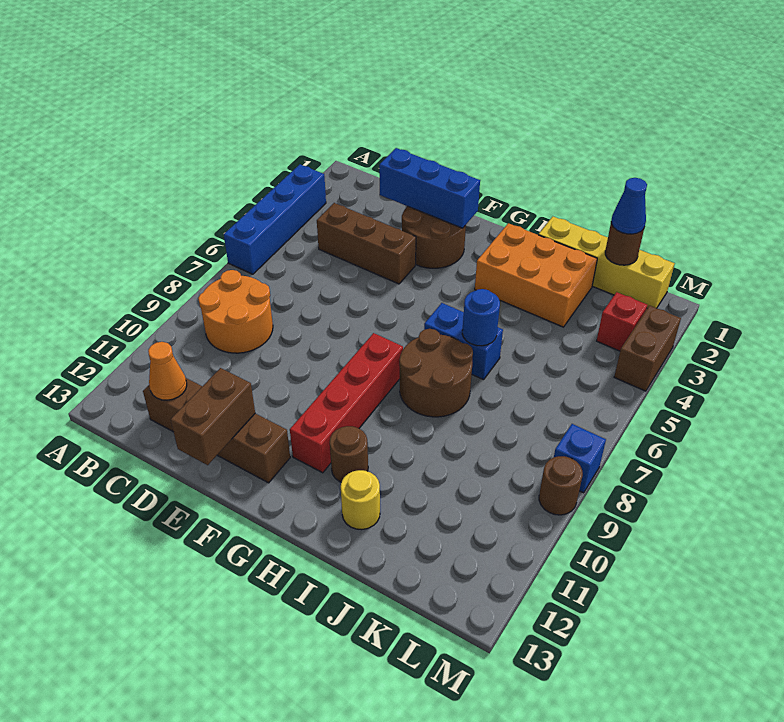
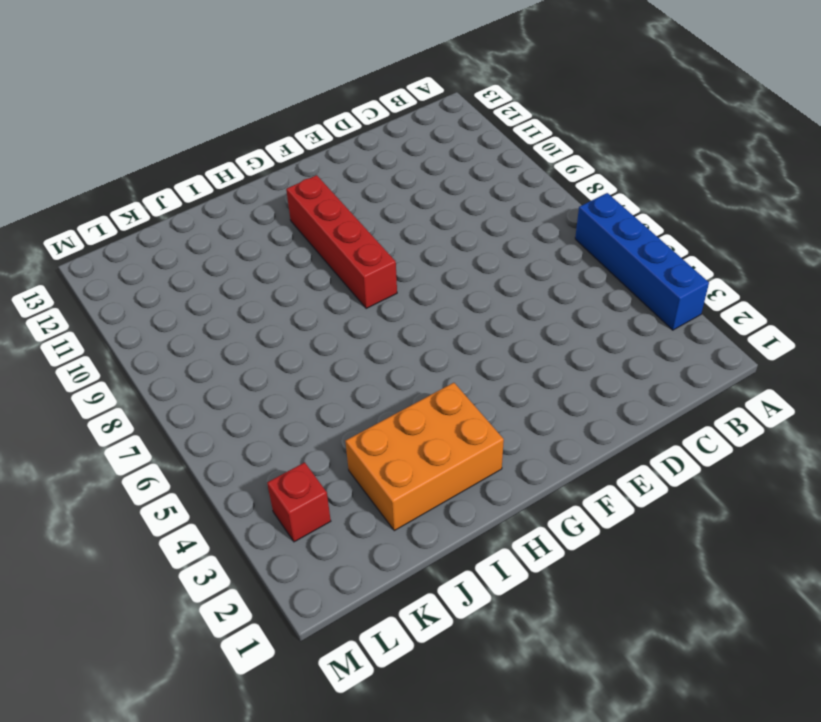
none -> orange 2x2 round brick [198,270,273,353]
none -> brown 1x3 brick [317,203,416,284]
none -> brown 1x4 brick [143,378,290,483]

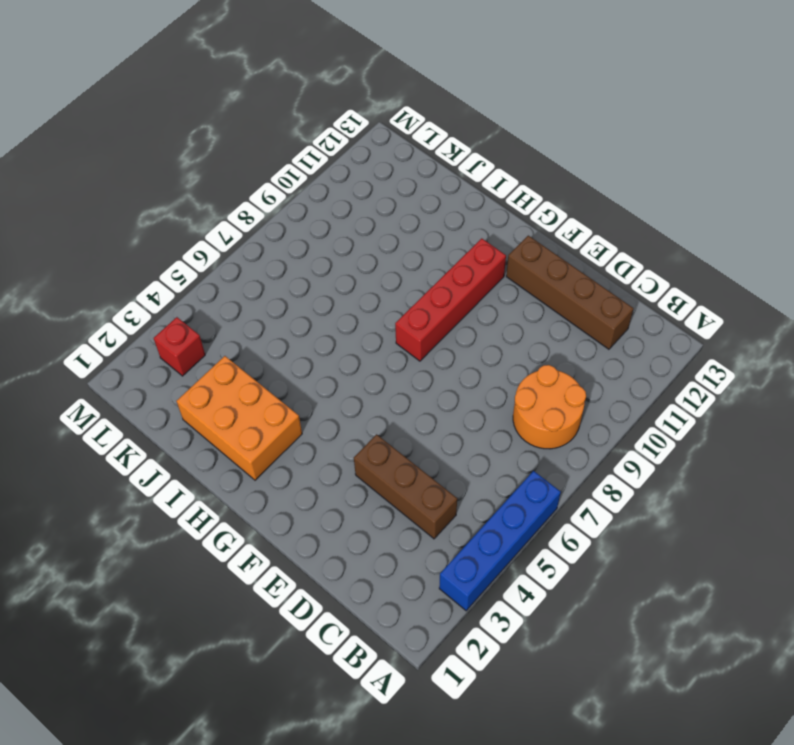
none -> brown 2x2 round brick [402,206,466,268]
none -> blue 1x2 brick [424,303,503,380]
none -> brown 2x2 round brick [399,329,473,417]

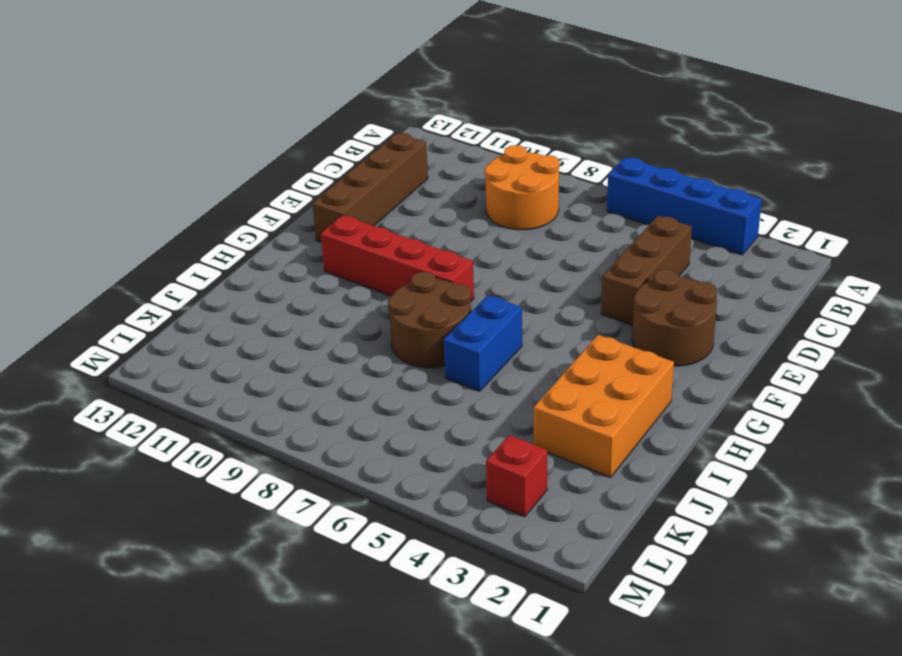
none -> brown 1x1 round brick [330,426,368,482]
none -> yellow 1x4 brick [538,217,675,308]
none -> yellow 1x1 round brick [341,470,380,530]

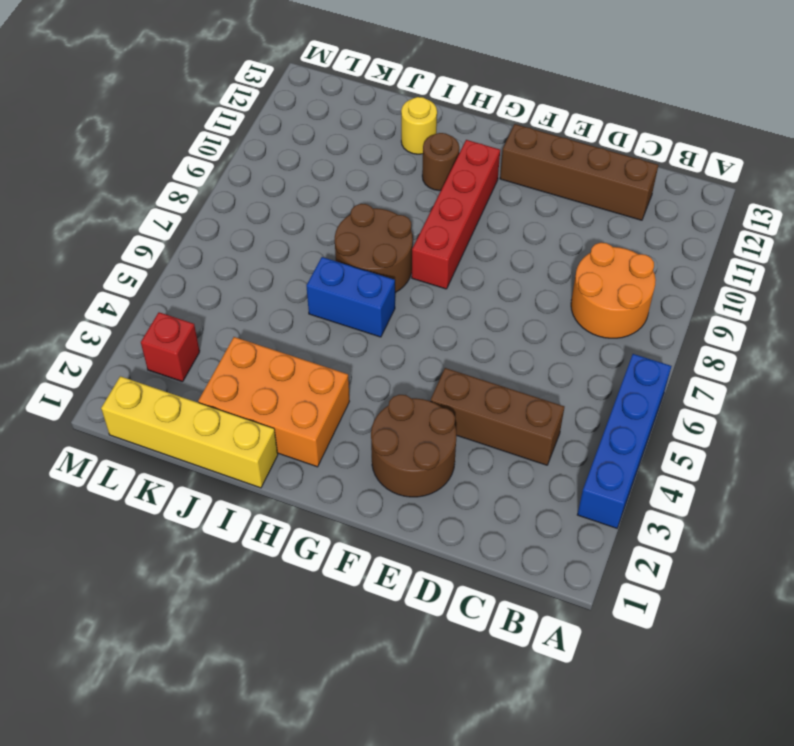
none -> brown 1x2 brick [614,305,681,391]
none -> blue 1x1 brick [554,424,606,493]
none -> brown 1x1 round brick [539,456,583,515]

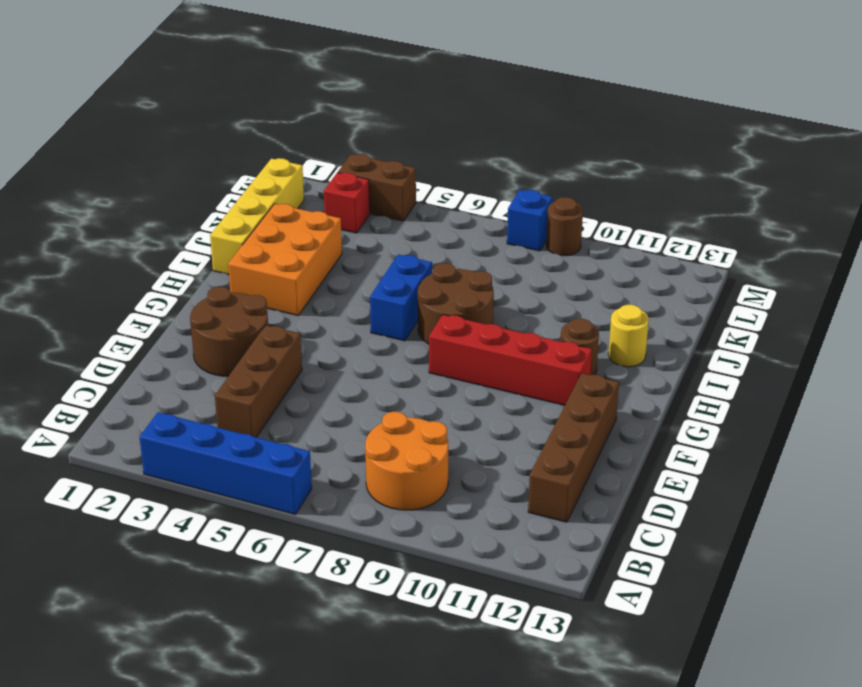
none -> orange 1x1 cone [148,342,187,400]
none -> blue 1x3 brick [379,148,480,228]
none -> brown 1x2 brick [171,368,255,465]

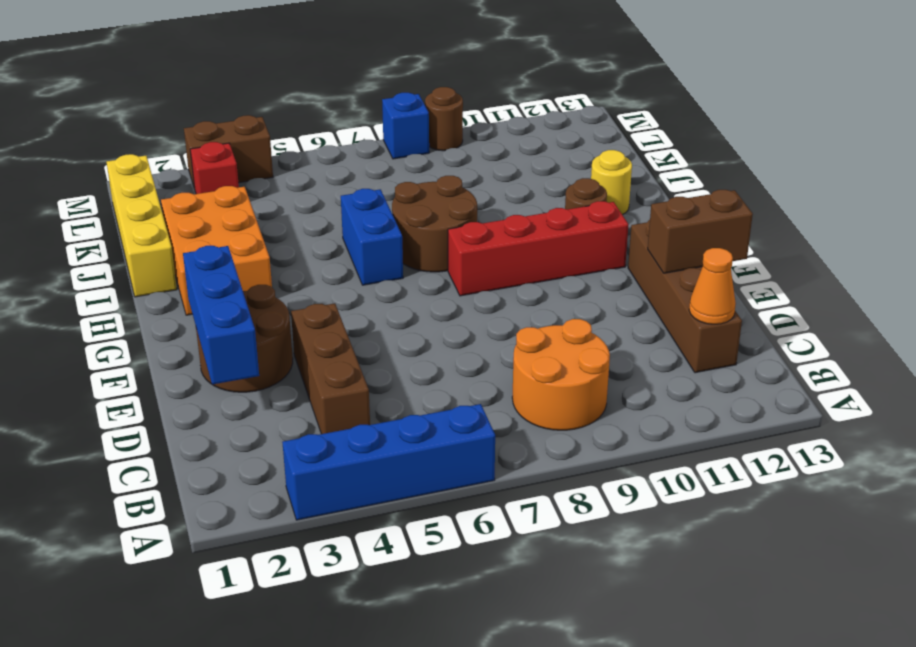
none -> blue 1x1 round brick [462,289,500,346]
none -> brown 1x1 round brick [605,223,644,265]
none -> blue 1x1 cone [611,178,647,234]

